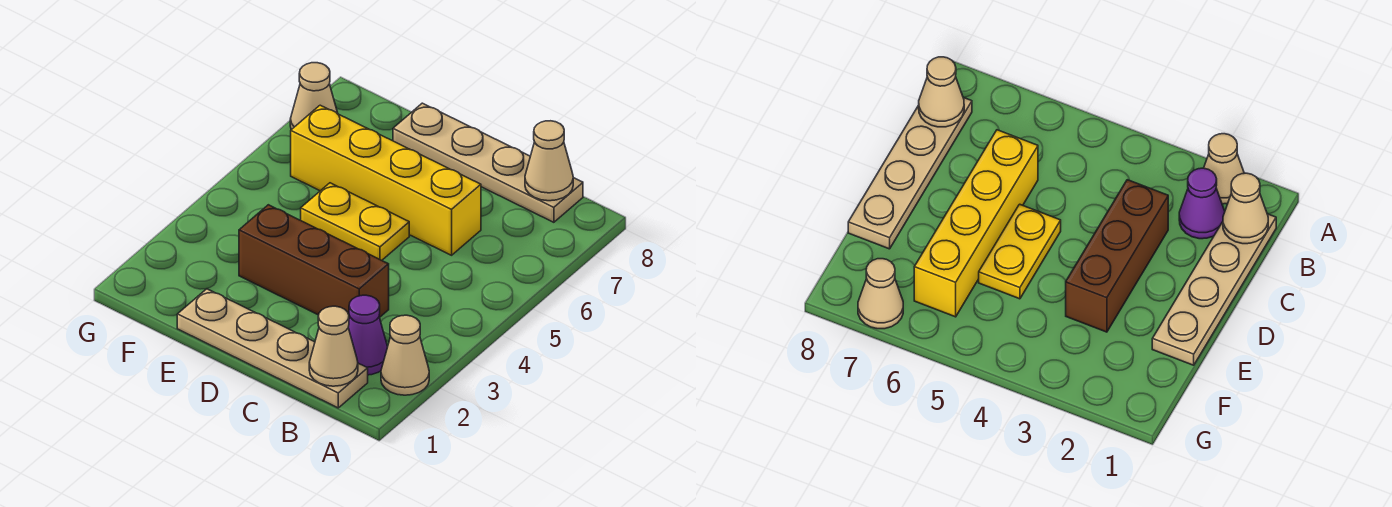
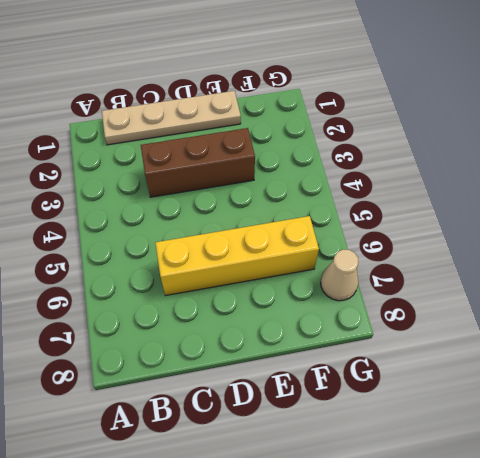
none -> tan 1x1 cone [381,315,429,395]
none -> purple 1x1 cone [348,295,388,375]

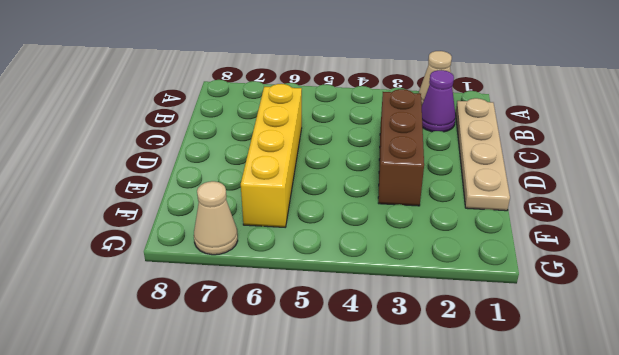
none -> tan 1x4 plate [393,103,583,222]
none -> yellow 1x2 plate [301,183,409,260]

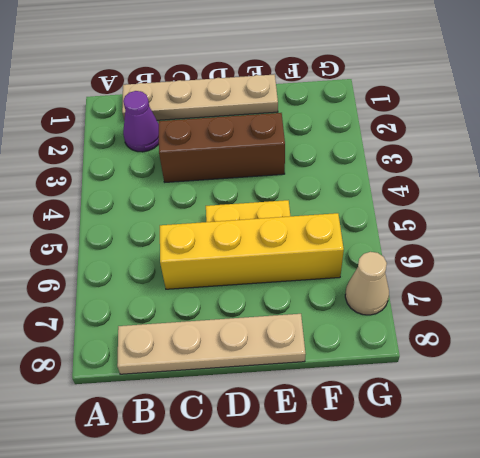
none -> tan 1x1 cone [381,315,429,395]
none -> tan 1x1 cone [309,306,358,386]

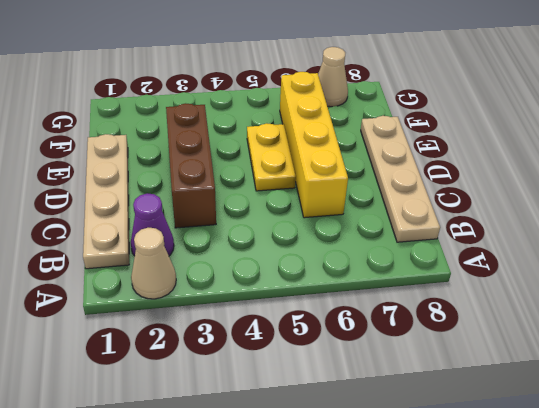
none -> tan 1x1 cone [309,306,358,386]
none -> tan 1x1 cone [525,121,573,201]

